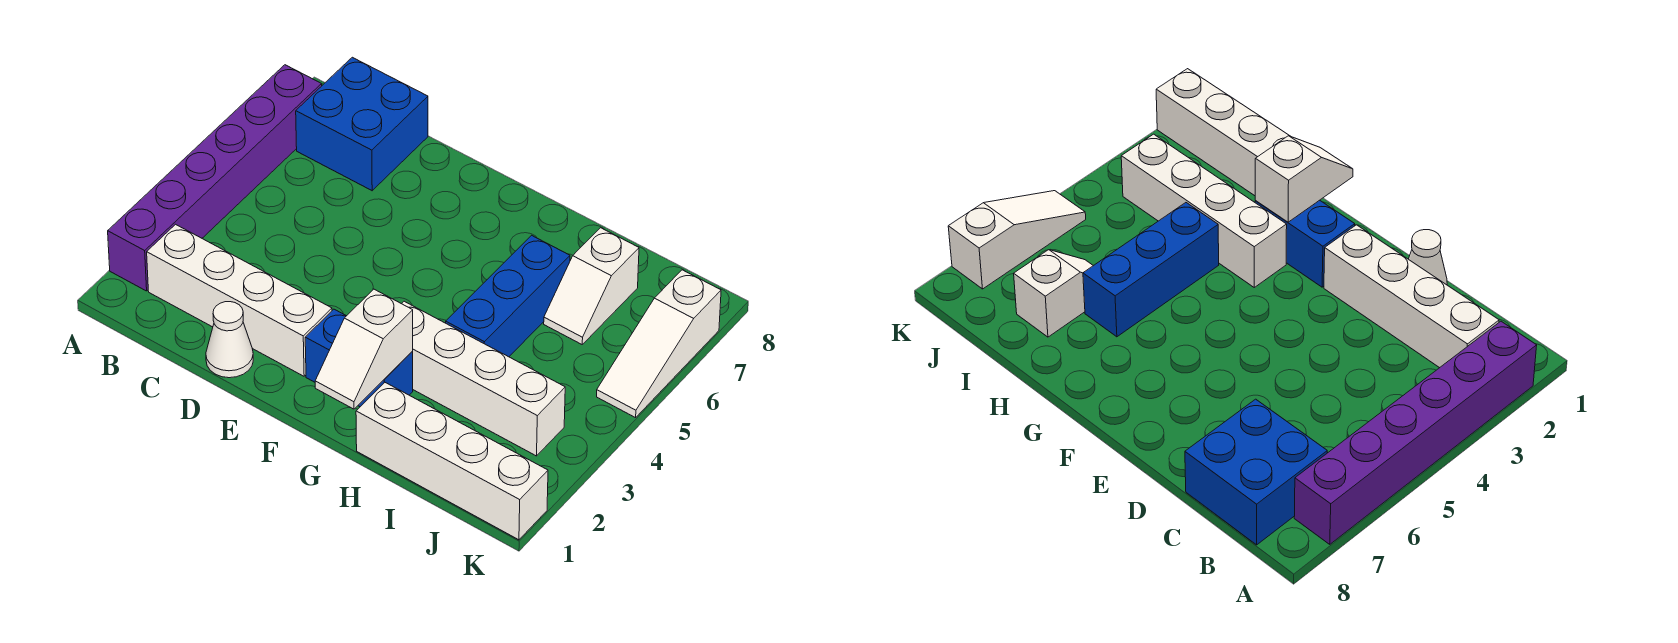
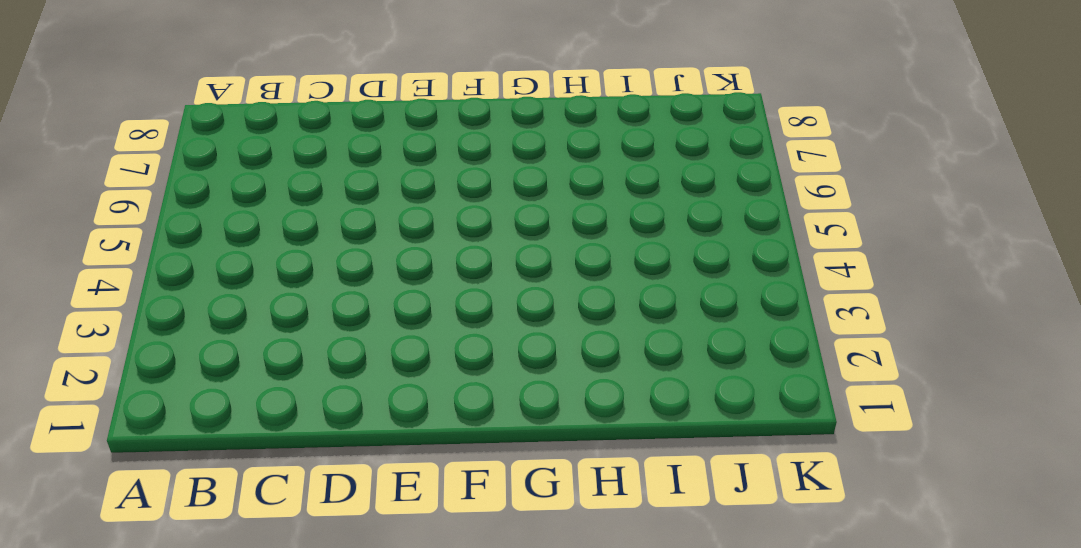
none -> purple 1x6 brick [108,65,322,291]
none -> white 1x4 brick [147,224,332,376]

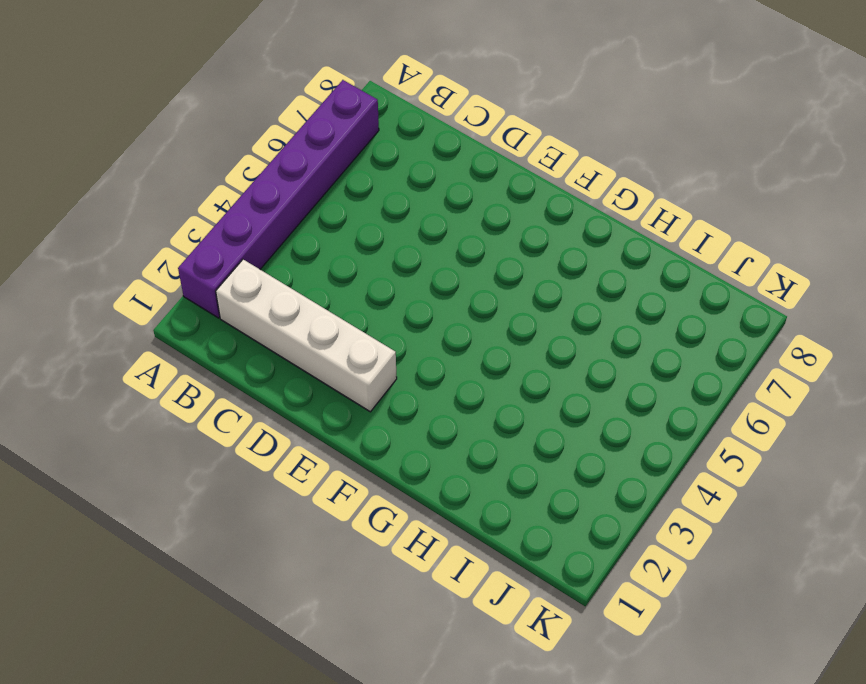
none -> blue 2x2 brick [296,57,428,191]
none -> white 1x1 cone [206,302,253,378]

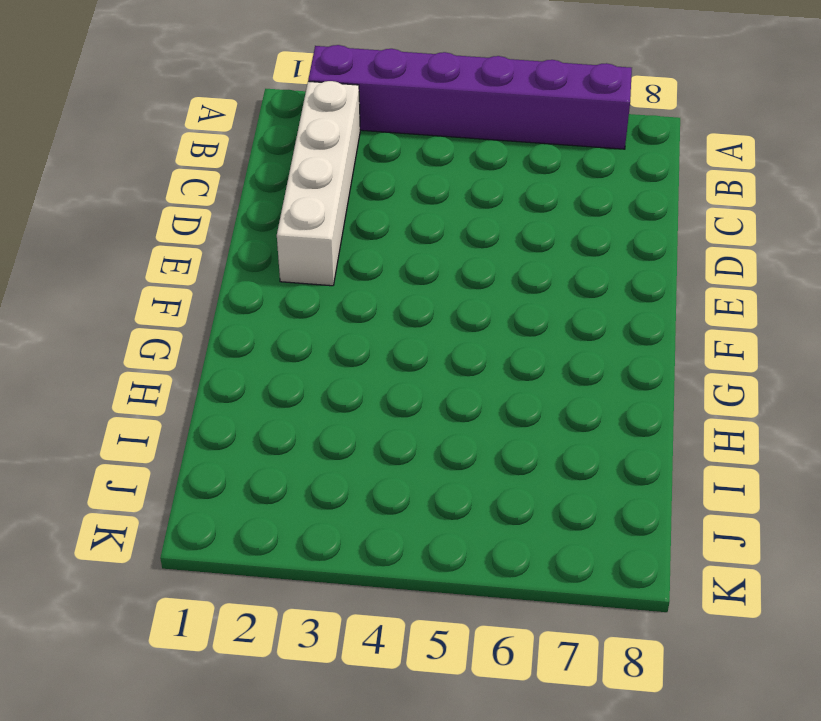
none -> blue 2x2 brick [296,57,428,191]
none -> white 1x1 cone [206,302,253,378]

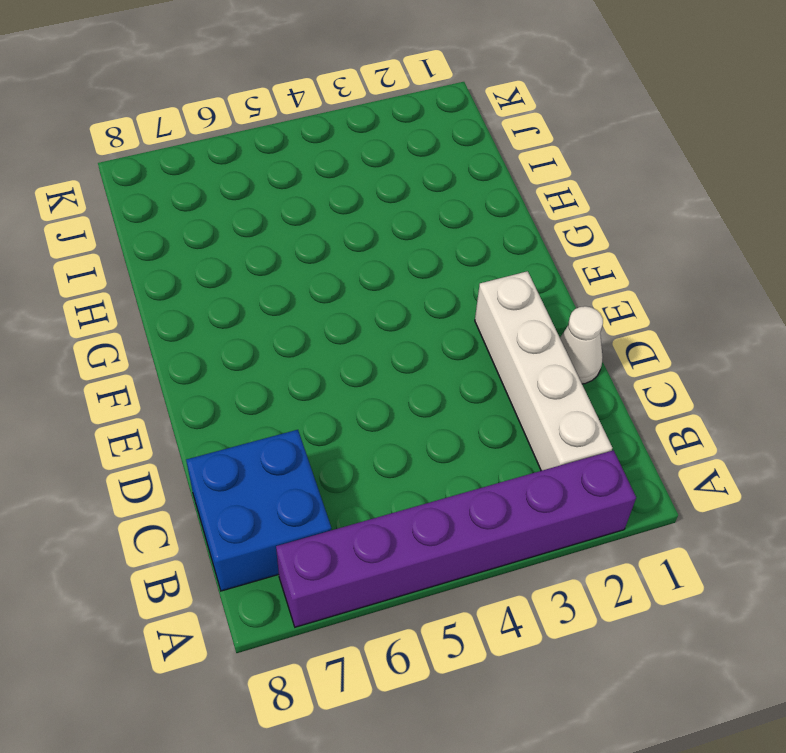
none -> blue 1x2 brick [305,309,413,407]
none -> white 1x4 brick [402,301,565,456]

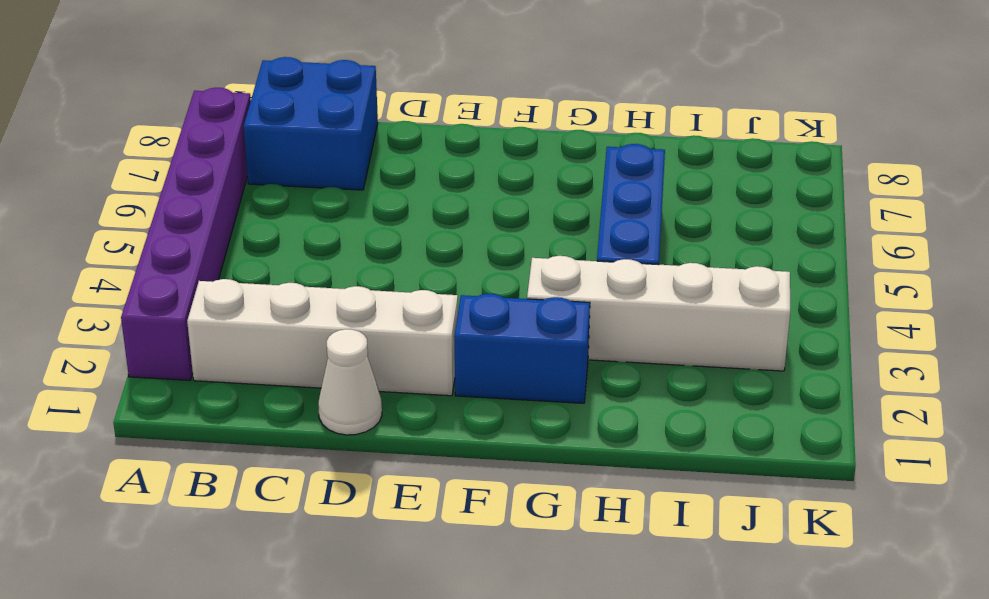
none -> white 1x4 brick [356,383,548,540]
none -> white 1x2 slope [544,228,639,344]

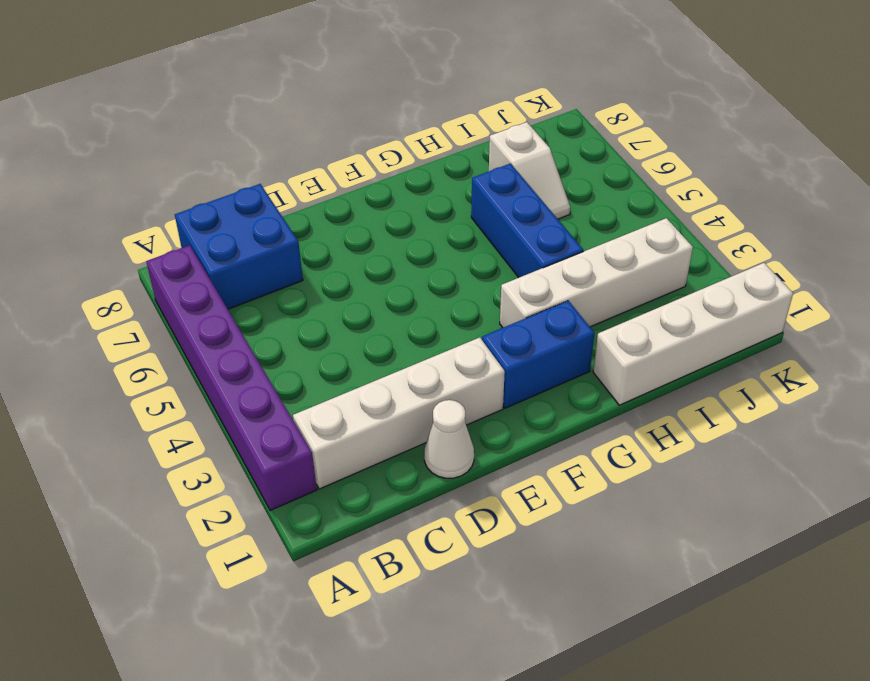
none -> white 1x3 slope [597,270,721,418]
none -> white 1x2 slope [315,289,413,409]

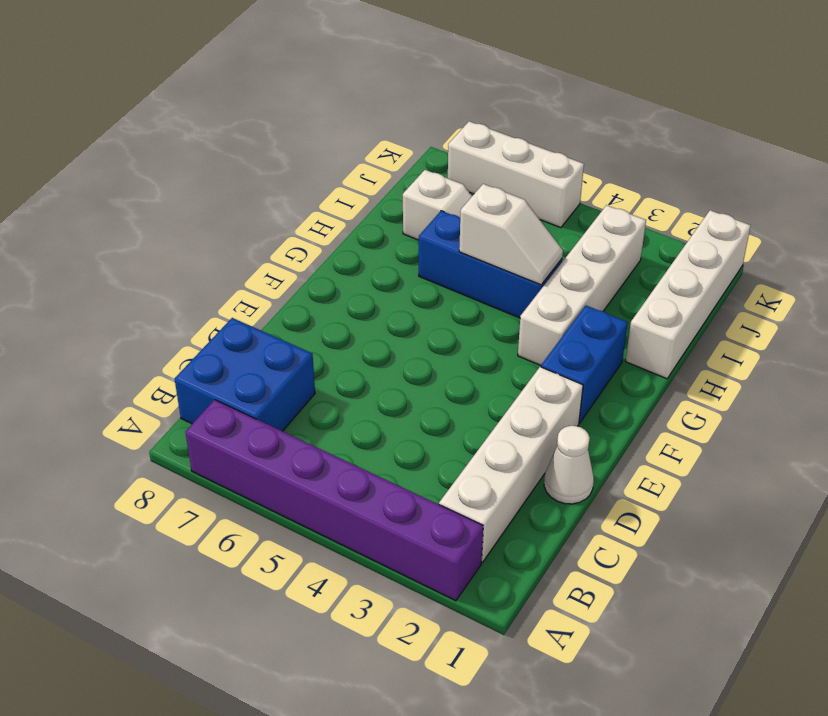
white 1x2 slope [459,184,563,285] -> white 1x2 slope moved to [315,289,413,409]
white 1x3 brick [448,121,584,228] -> white 1x3 slope [597,270,721,418]

